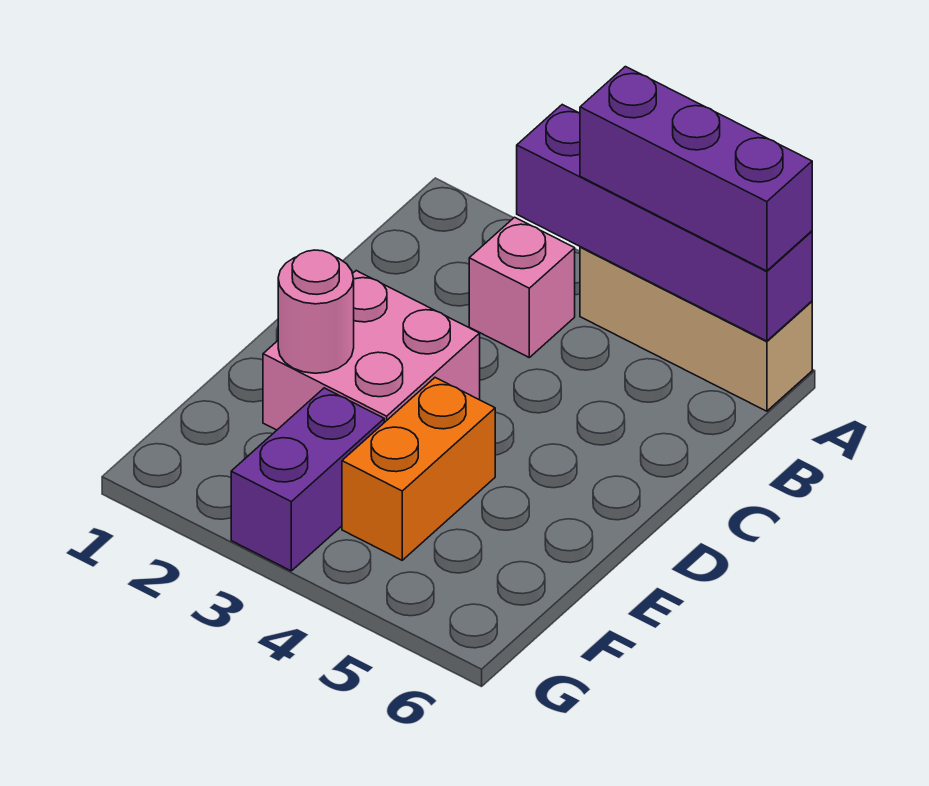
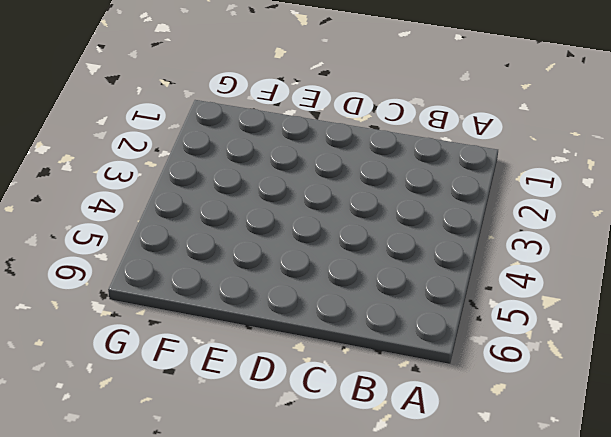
none -> tan 1x3 brick [580,247,812,411]
none -> pink 1x1 brick [469,217,575,357]

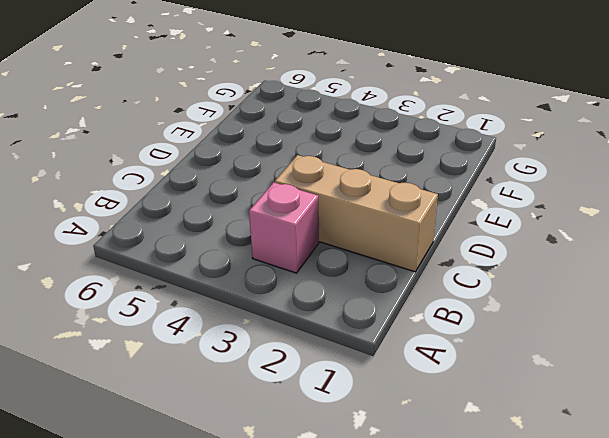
tan 1x3 brick [275,155,438,272] -> tan 1x3 brick moved to [580,247,812,411]
none -> pink 2x2 brick [263,271,480,430]
none -> orange 1x2 brick [342,378,495,560]

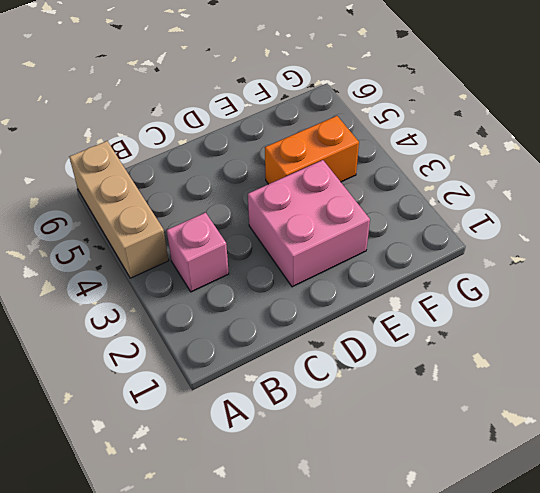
none -> purple 1x2 brick [231,388,384,571]
none -> purple 1x4 brick [517,105,812,341]

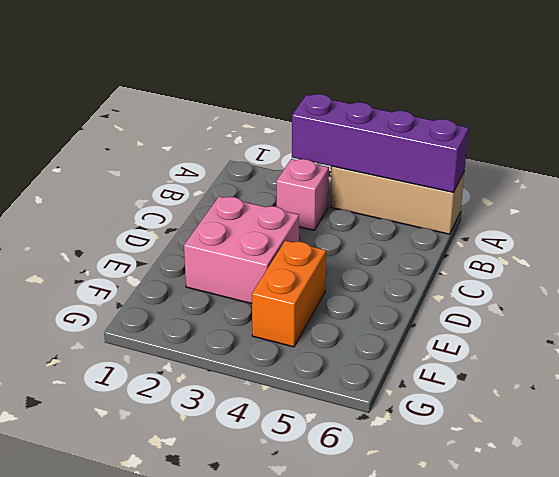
none -> purple 1x2 brick [231,388,384,571]
none -> pink 1x1 round brick [278,250,354,373]

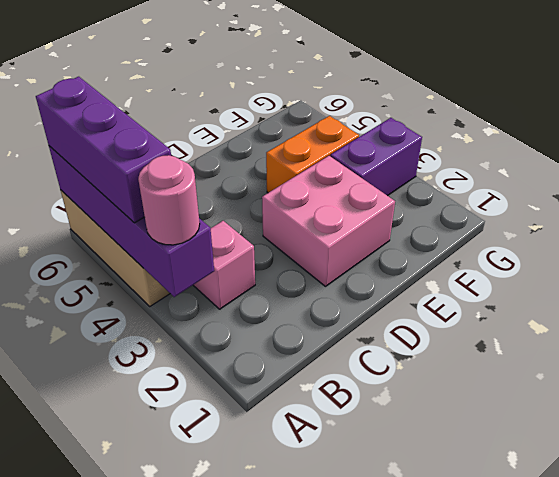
pink 1x1 round brick [138,155,200,245] -> pink 1x1 round brick moved to [278,250,354,373]

